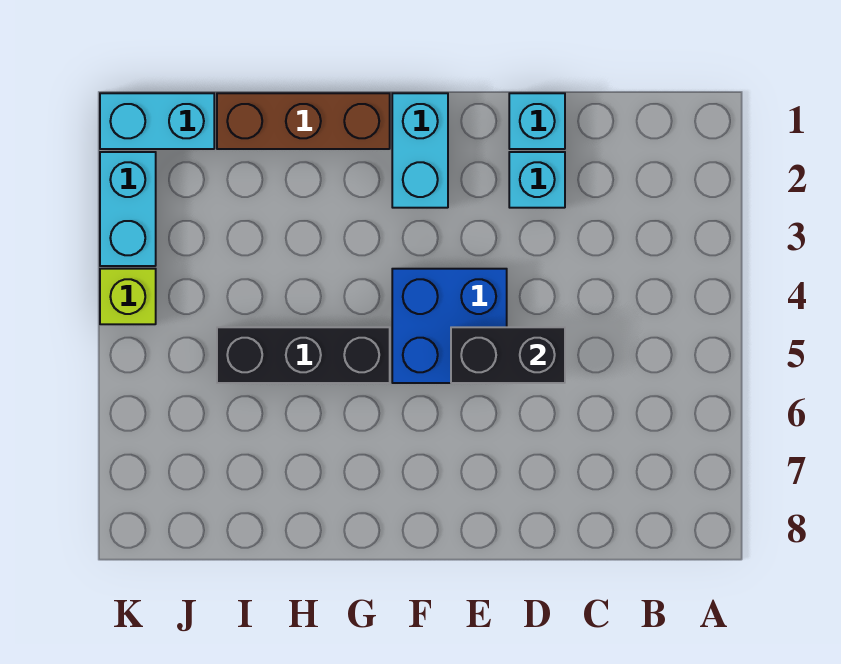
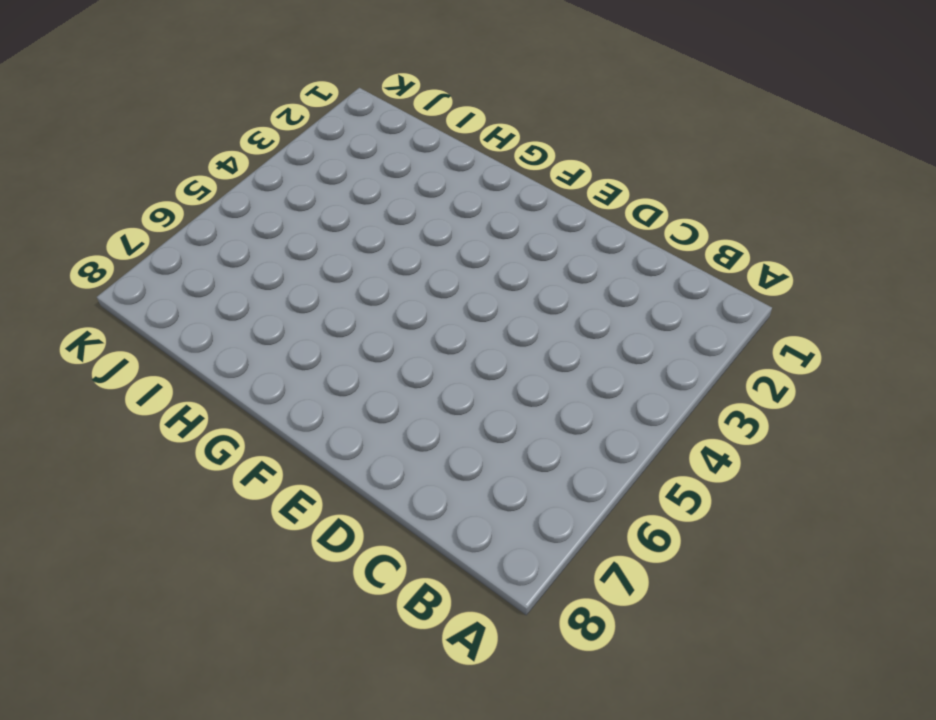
none -> cyan 1x1 brick [509,93,565,149]
none -> cyan 1x1 brick [509,152,565,208]

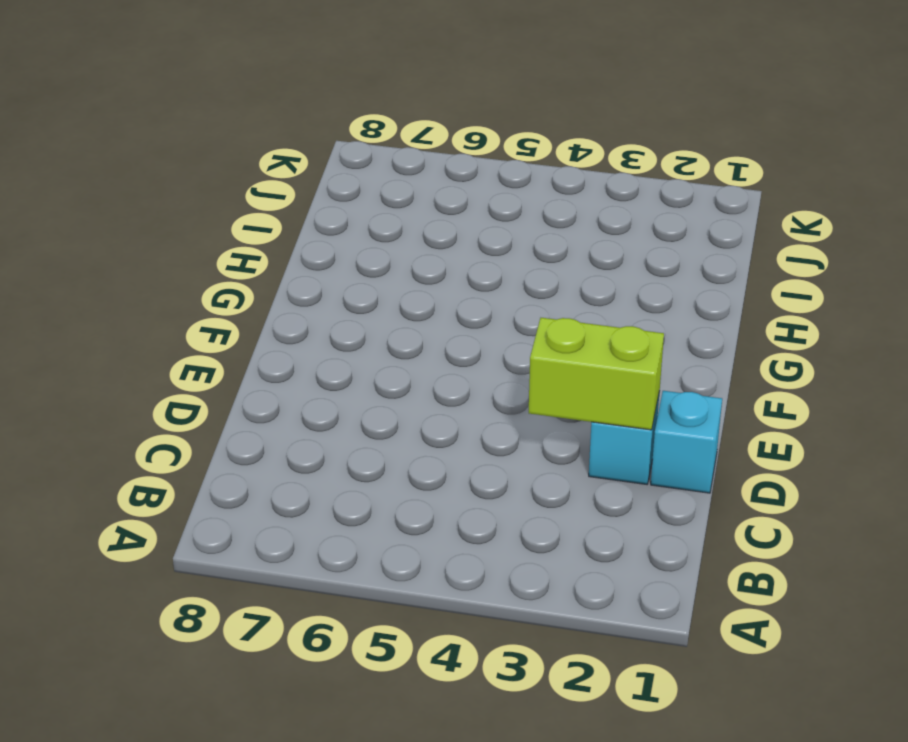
lime 1x2 brick [529,318,664,430] -> none
none -> blue 2x2 brick [392,269,507,383]
none -> cyan 1x2 brick [392,93,448,208]

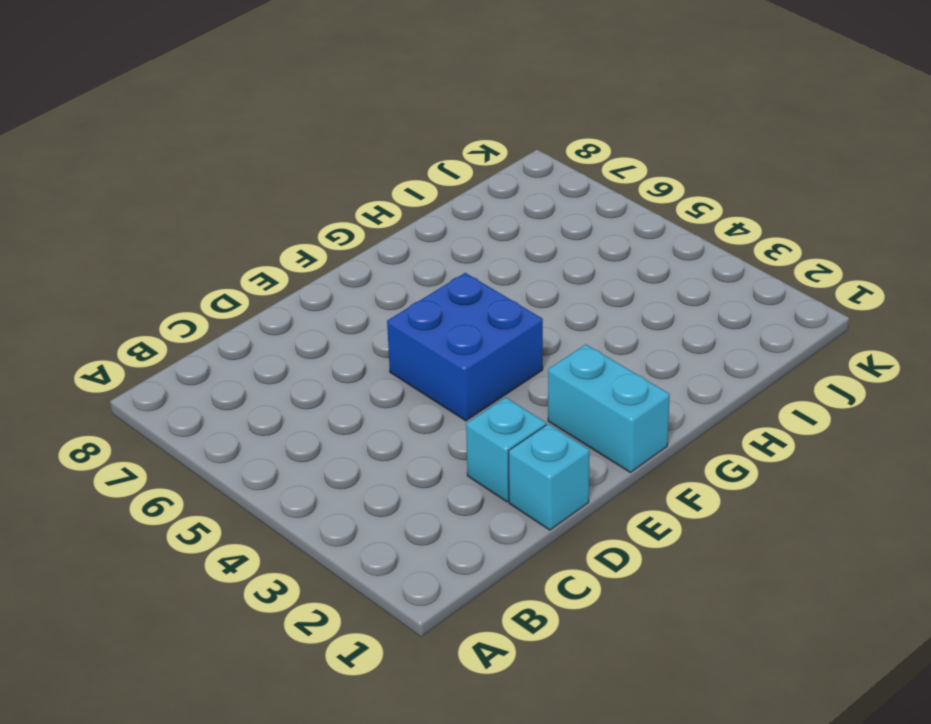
none -> brown 1x3 brick [217,93,390,149]
none -> black 1x3 brick [217,327,390,383]

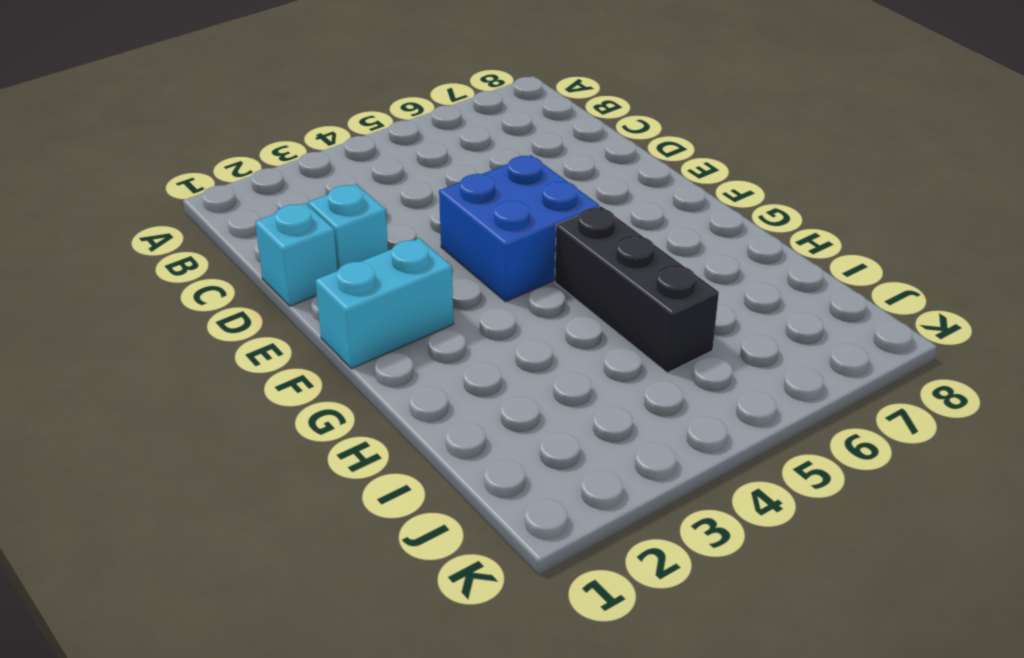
none -> brown 1x3 brick [217,93,390,149]
none -> cyan 1x2 brick [100,93,214,149]

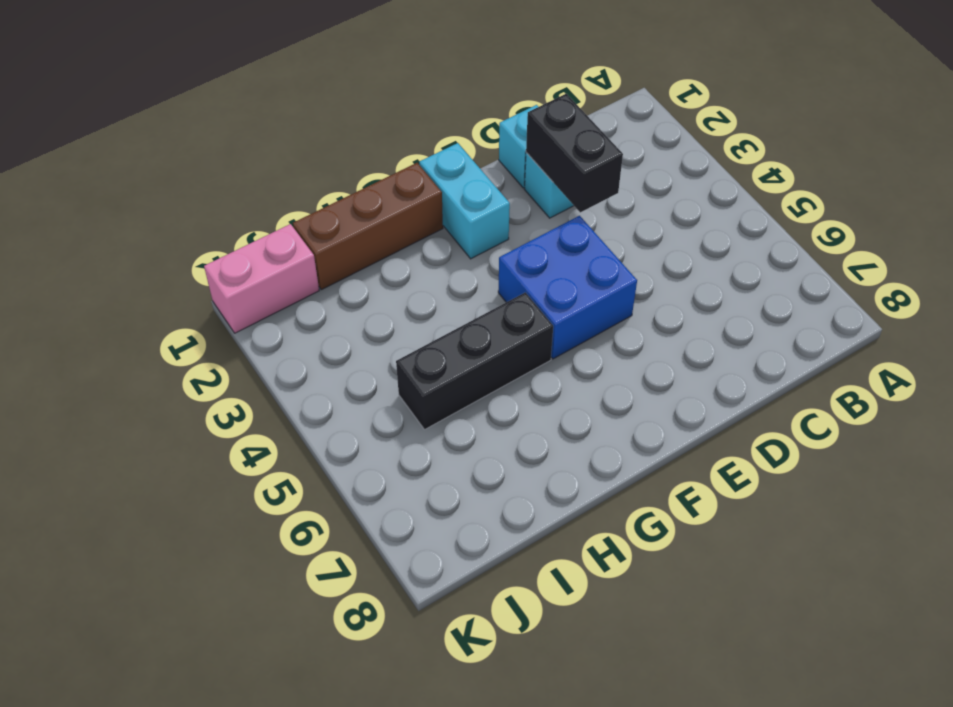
black 1x2 brick [526,94,623,212] -> black 1x2 brick turned to [451,327,565,383]
pink 1x2 brick [204,224,319,333] -> cyan 1x2 brick [100,93,214,149]
none -> cyan 1x2 brick [100,152,156,266]
none -> lime 1x1 brick [100,269,156,324]

